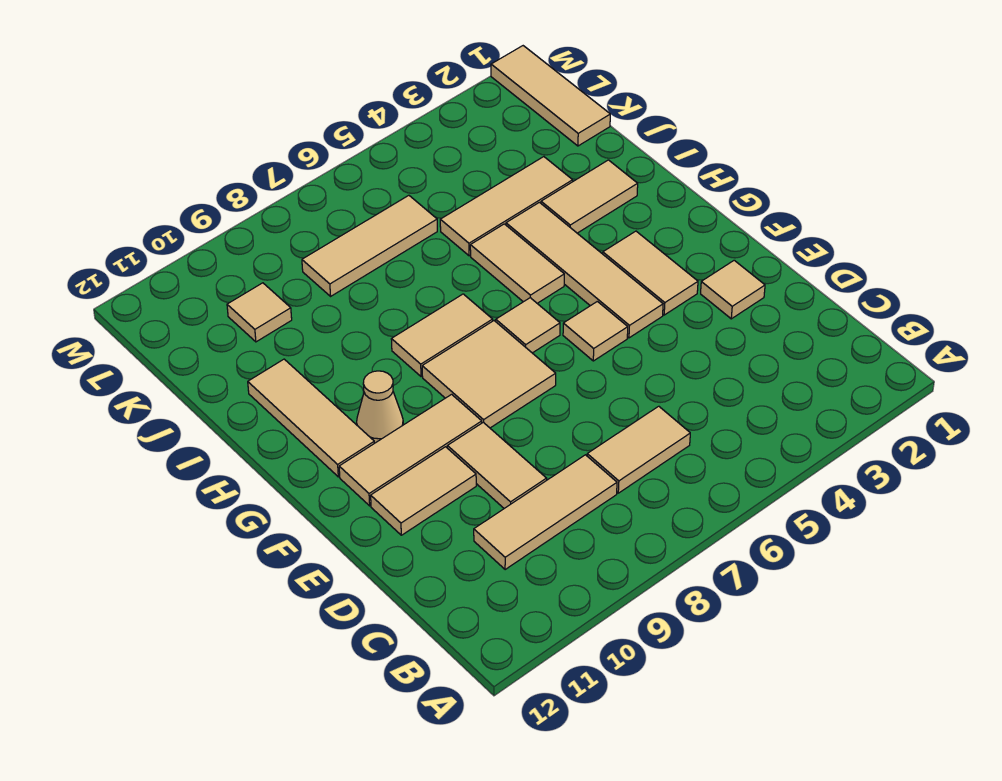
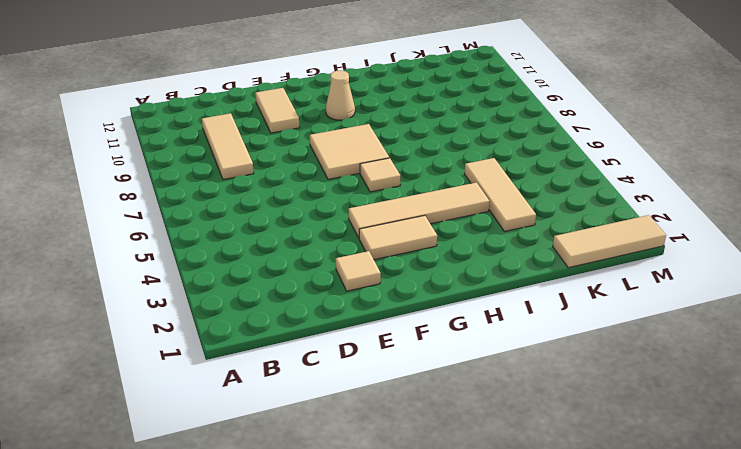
none -> tan 1x2 tile [587,406,690,493]
none -> tan 1x2 tile [447,422,547,508]
none -> tan 1x1 tile [563,301,628,361]

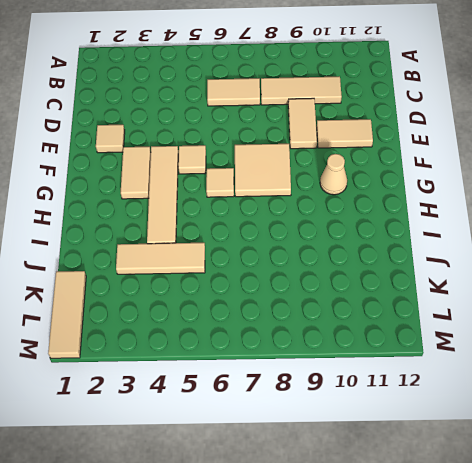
none -> tan 1x3 tile [339,394,482,506]
none -> tan 1x3 tile [248,359,374,477]
none -> tan 1x2 tile [470,224,564,303]

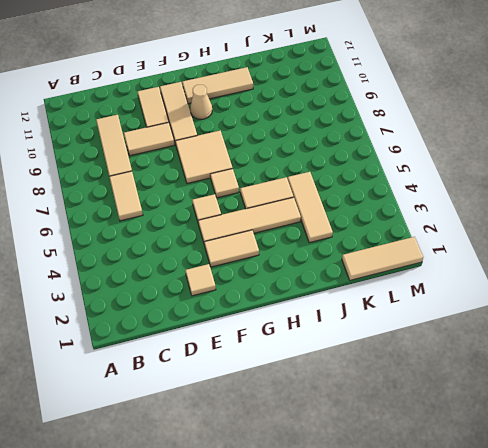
none -> tan 1x2 tile [391,294,493,377]
none -> tan 1x2 tile [541,160,638,233]
none -> tan 1x3 tile [302,195,437,296]

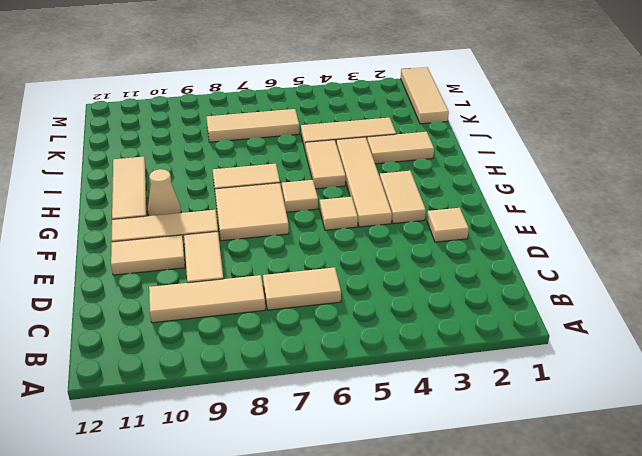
none -> tan 1x1 tile [227,283,292,342]

